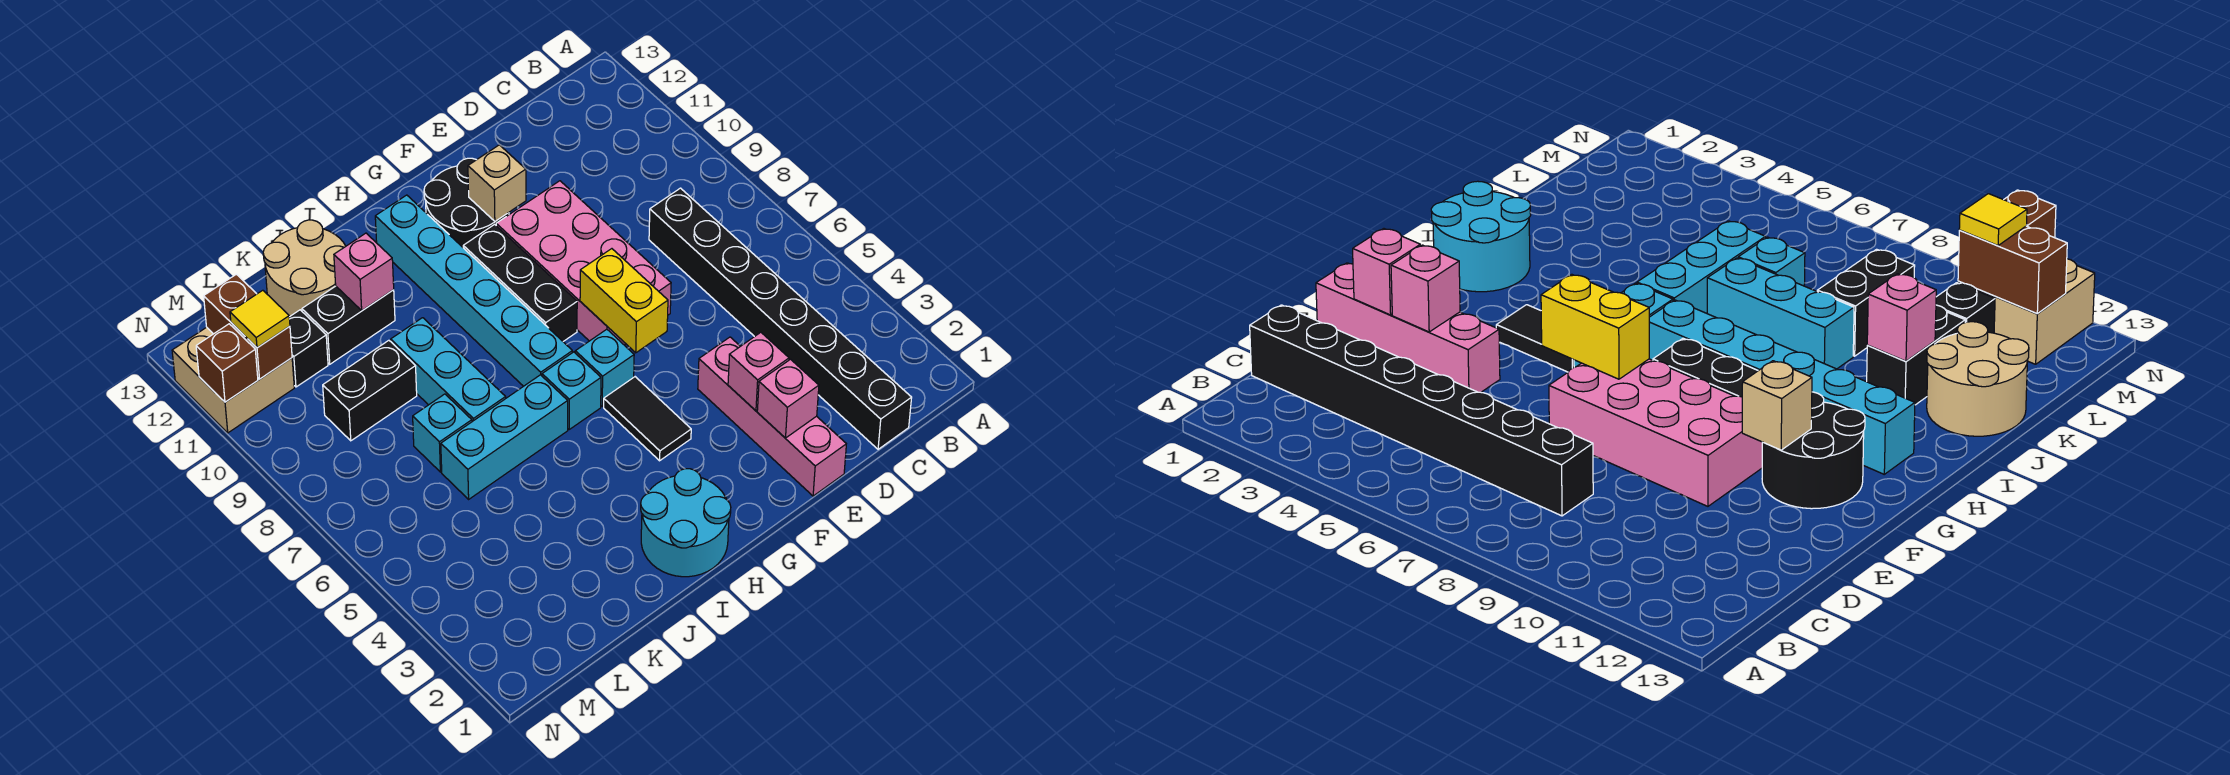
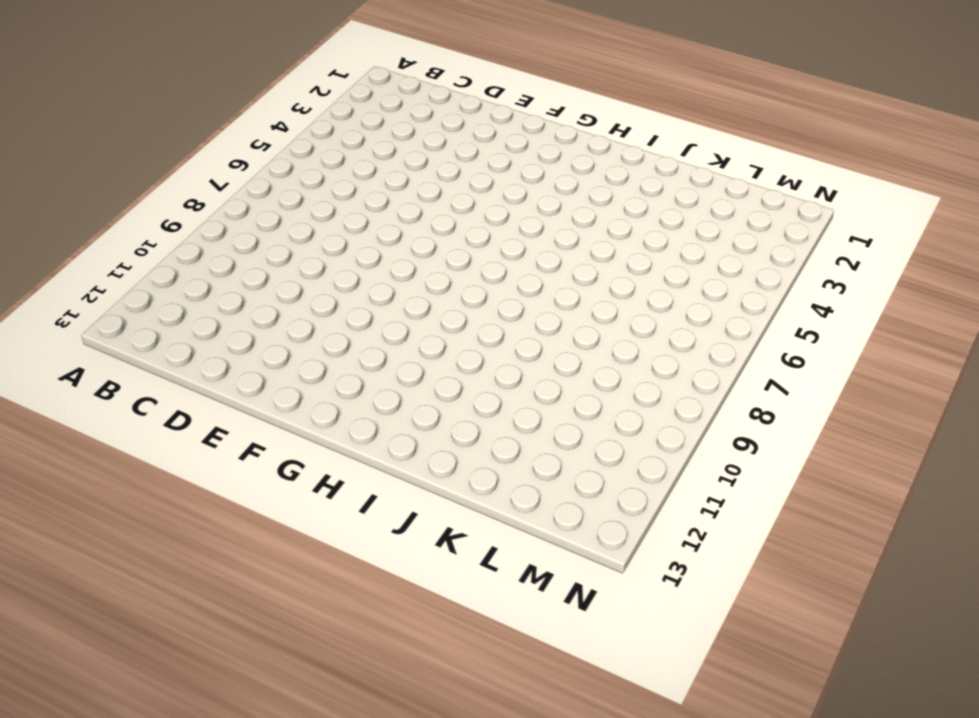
none -> black 1x8 brick [649,188,912,449]
none -> pink 1x4 brick [698,337,846,496]
none -> pink 2x4 brick [496,181,671,345]

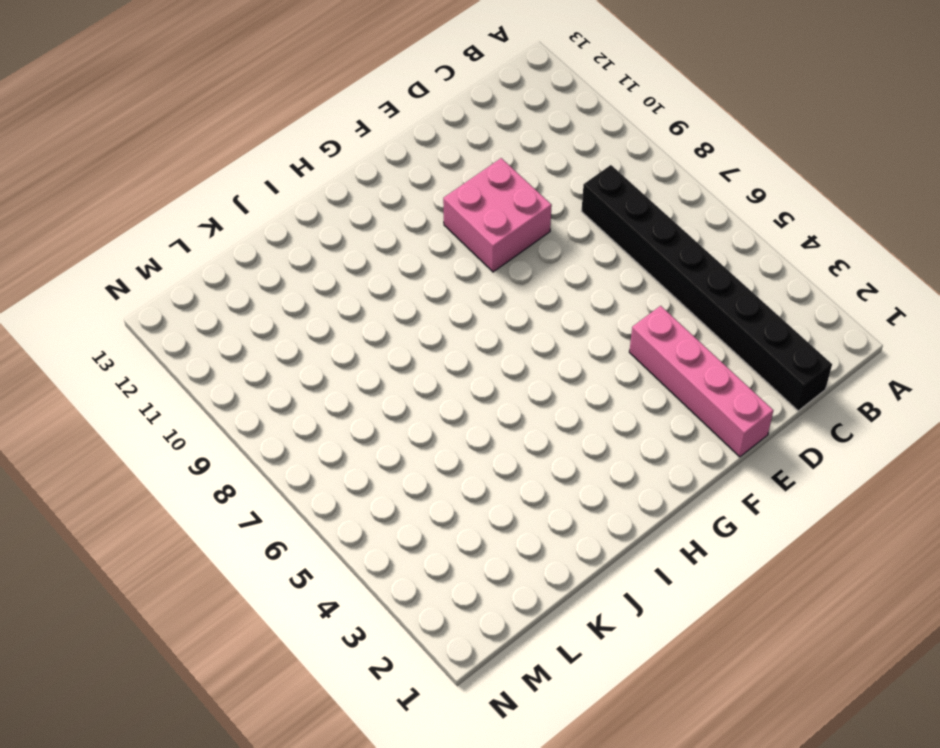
pink 2x2 brick [443,158,552,272] -> pink 2x4 brick [496,181,671,345]
none -> black 2x2 round brick [424,158,509,247]
none -> black 1x2 tile [604,377,691,461]
none -> cyan 1x1 brick [575,329,634,406]

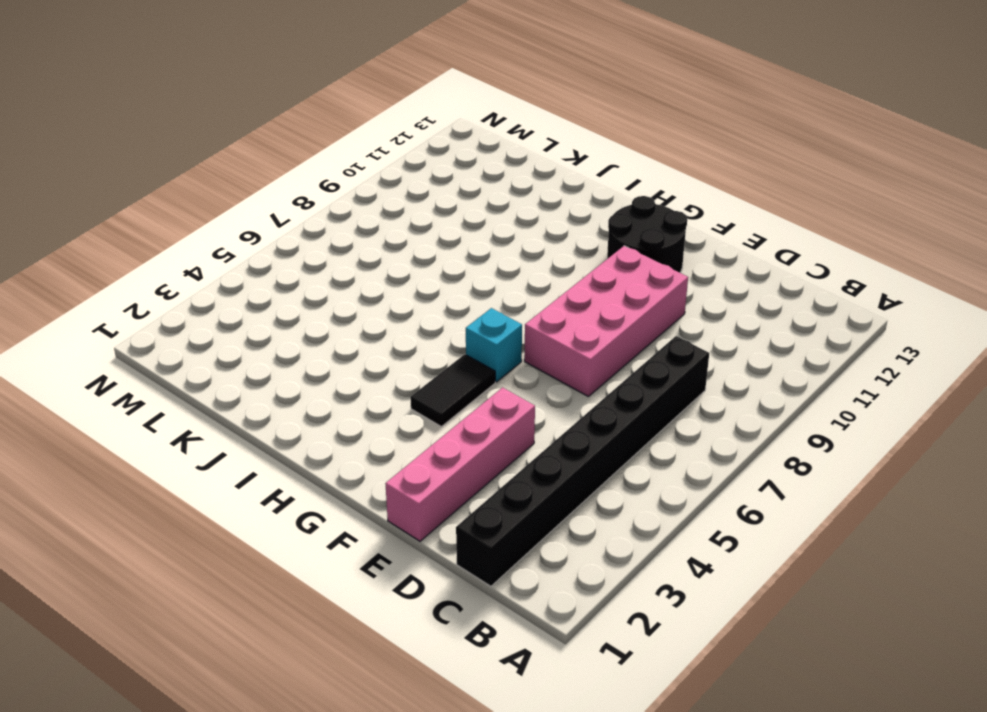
none -> black 1x3 brick [463,225,577,341]
none -> cyan 2x2 round brick [641,469,731,577]
none -> cyan 1x1 brick [542,352,601,429]

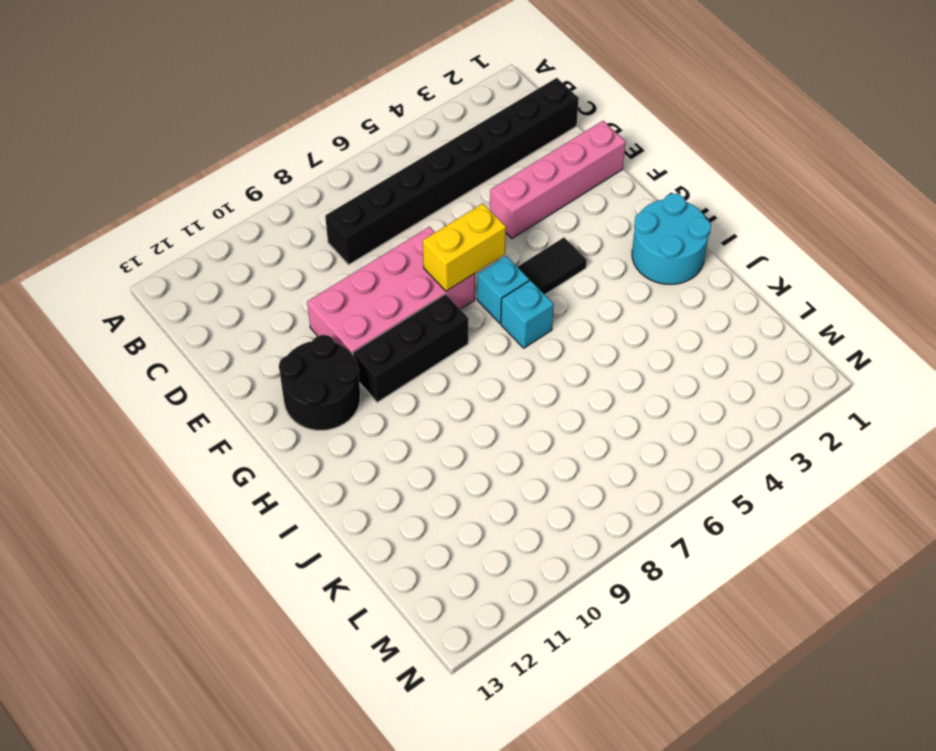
none -> cyan 1x6 brick [375,195,572,386]
none -> cyan 1x3 brick [441,375,568,499]
none -> cyan 1x3 brick [391,318,506,421]

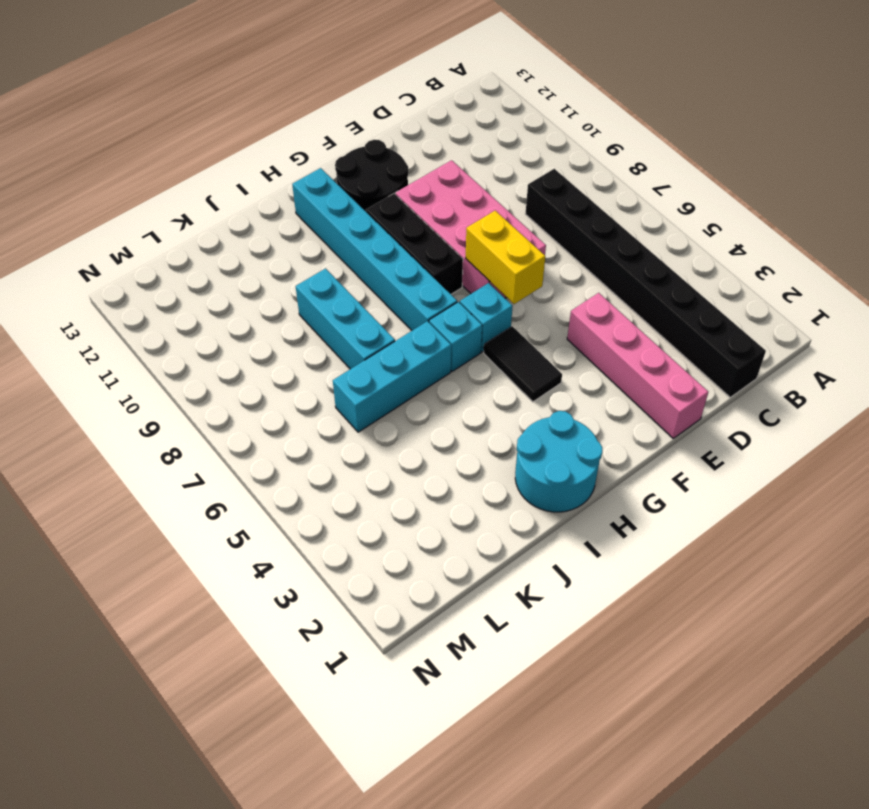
none -> black 1x2 brick [302,286,395,364]
none -> tan 2x2 round brick [263,220,346,317]
none -> cyan 1x1 brick [413,394,472,472]

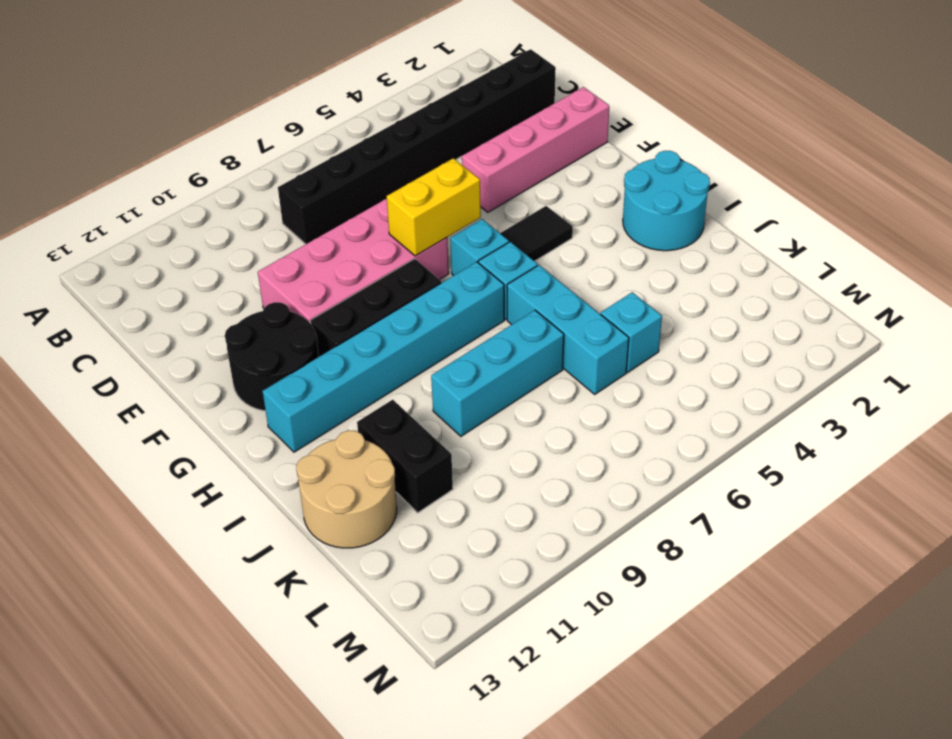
cyan 1x1 brick [601,292,662,372] -> cyan 1x1 brick moved to [413,394,472,472]
none -> black 1x2 brick [323,340,417,441]
none -> black 1x1 brick [289,310,328,387]
none -> tan 2x2 brick [172,327,294,433]

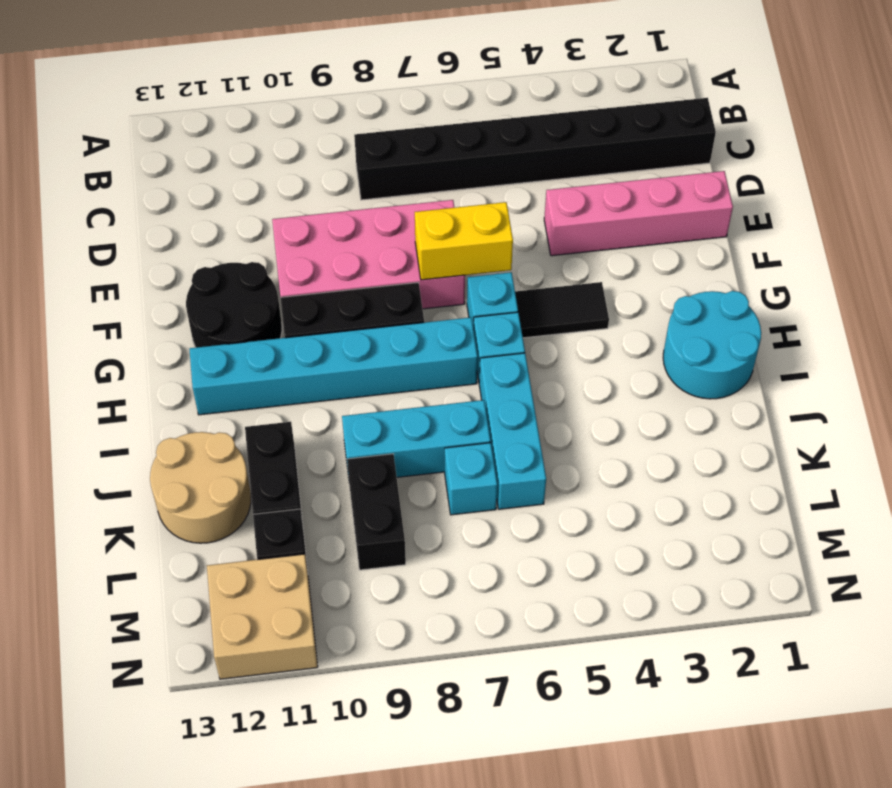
none -> pink 1x1 brick [757,359,819,438]
none -> pink 1x1 brick [728,332,789,411]
none -> tan 1x1 brick [468,145,526,221]

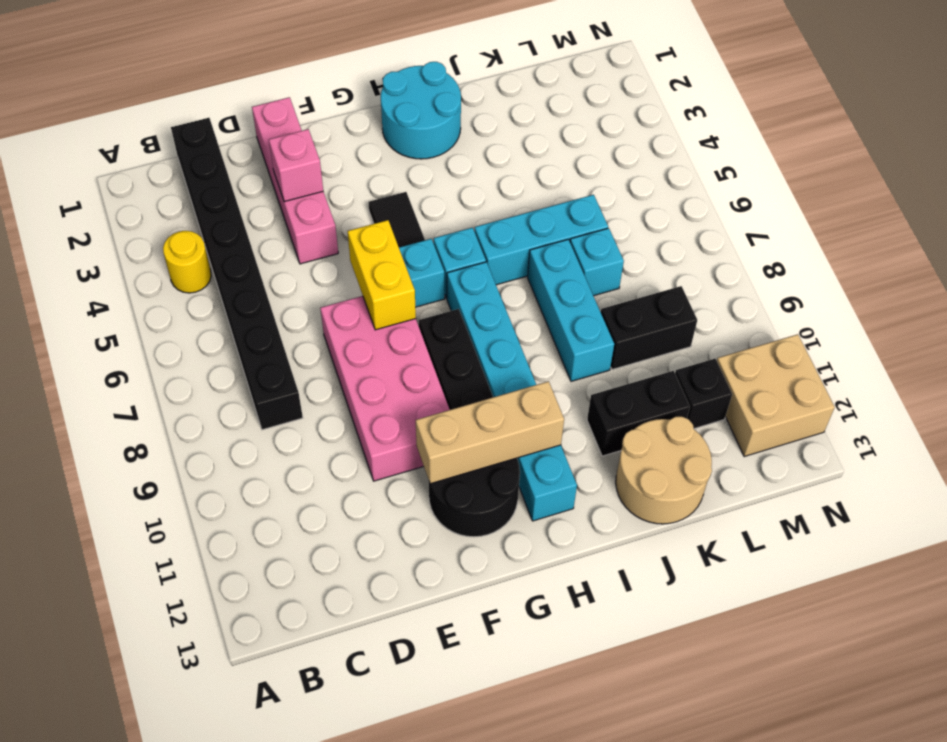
yellow 1x1 round brick [163,231,211,293] -> none
tan 1x3 brick [416,381,564,484] -> tan 1x1 brick [468,145,526,221]
none -> pink 1x1 brick [757,359,819,438]
none -> pink 1x1 brick [334,233,394,310]
none -> brown 1x2 brick [204,274,292,379]

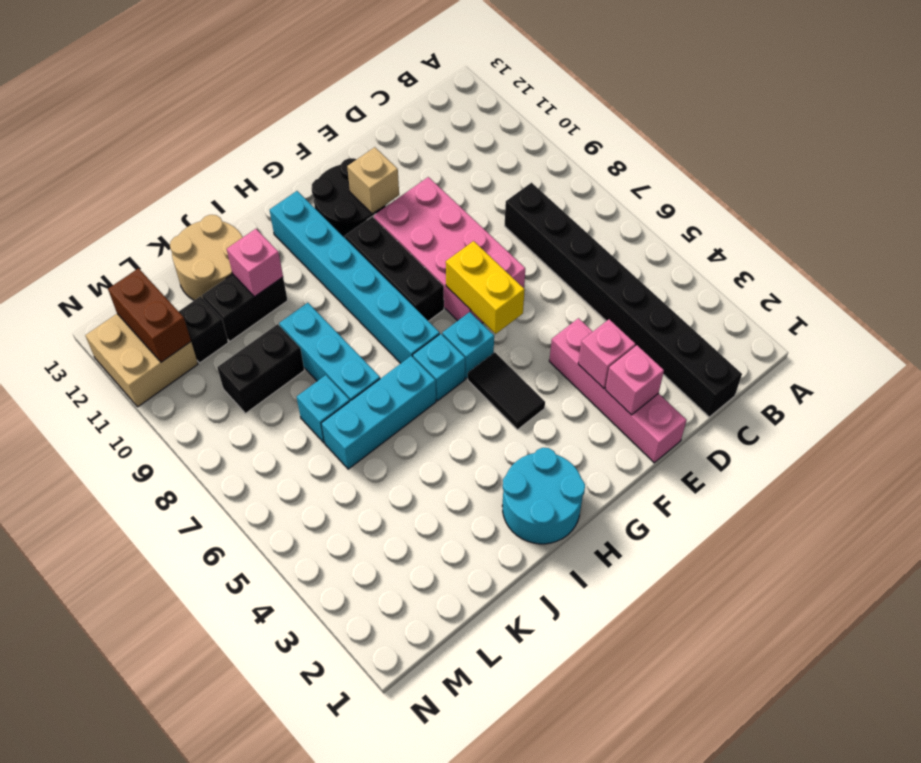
none -> brown 1x1 brick [196,324,258,402]
none -> yellow 1x1 tile [230,290,290,348]

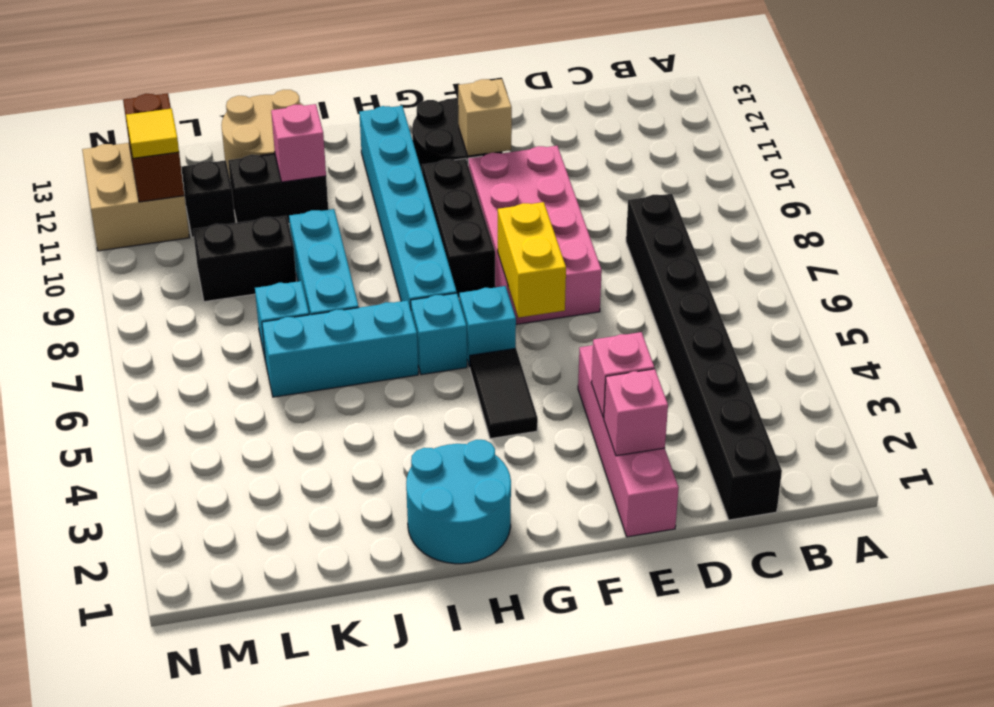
none -> brown 1x1 brick [196,324,258,402]

